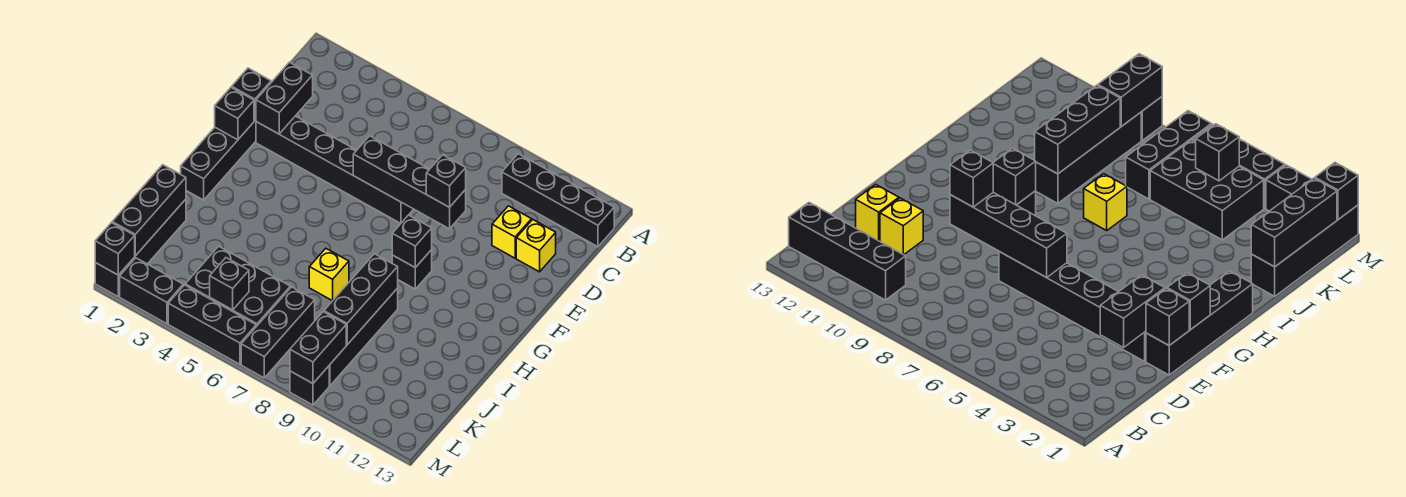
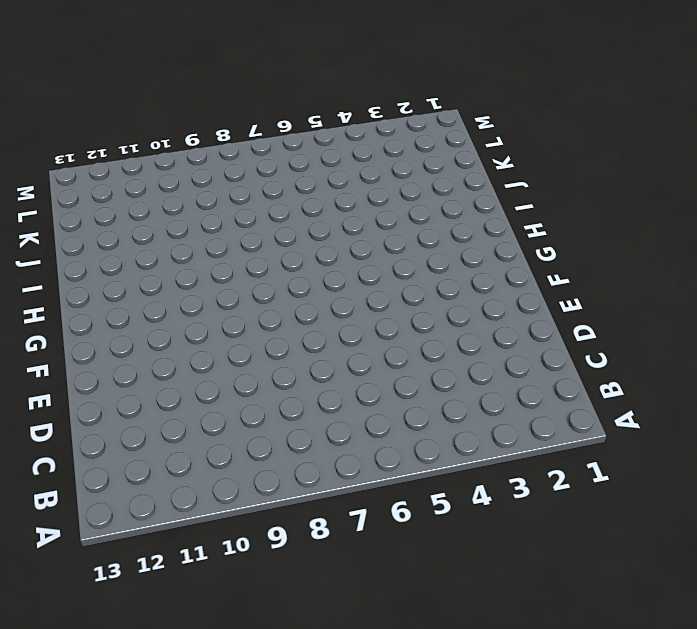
none -> black 1x4 brick [502,154,614,247]
none -> yellow 1x1 brick [492,206,532,258]
none -> yellow 1x1 brick [516,220,556,272]

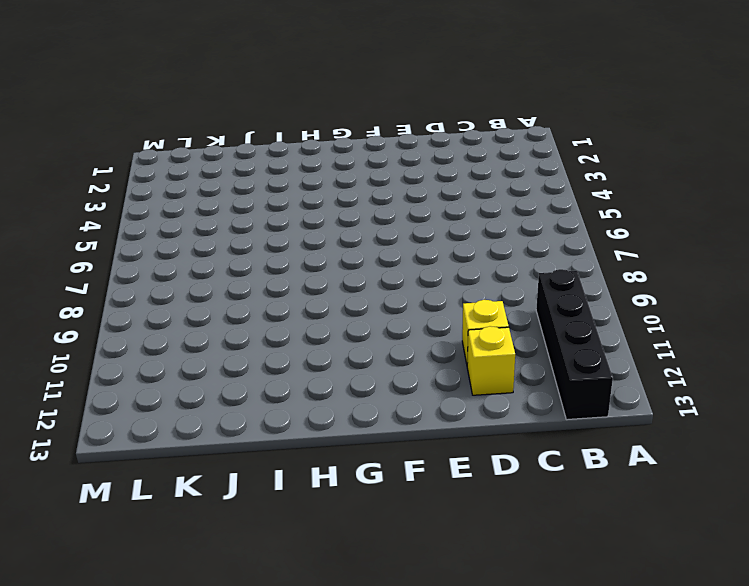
none -> black 1x4 brick [181,120,256,200]
none -> black 1x6 brick [256,116,413,223]
none -> black 1x1 brick [392,250,432,289]

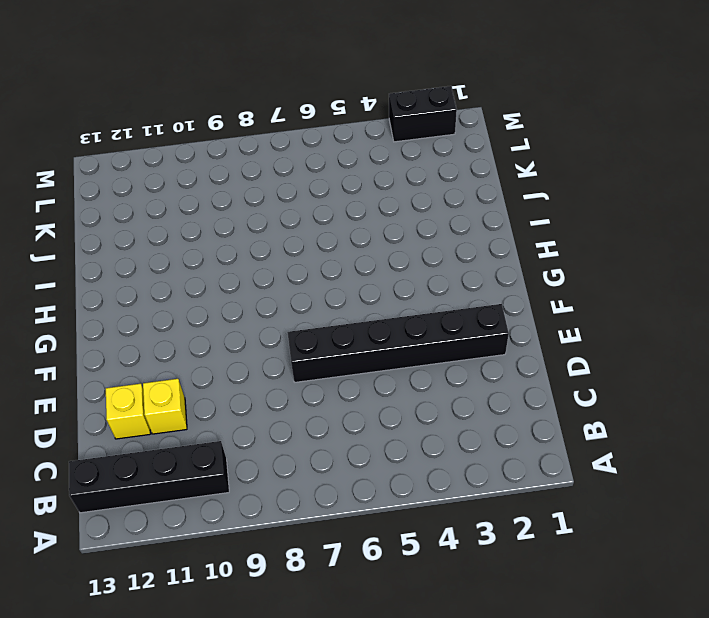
none -> black 1x4 brick [181,120,256,200]
none -> black 1x1 brick [392,250,432,289]
none -> yellow 1x1 brick [309,248,349,301]

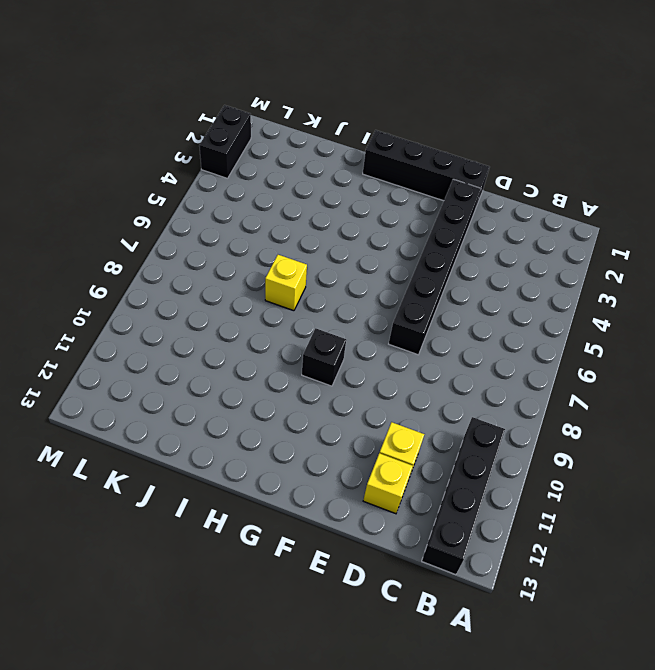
none -> black 1x4 brick [329,288,398,386]
none -> black 1x4 brick [95,199,186,296]
none -> black 2x3 brick [185,246,290,327]

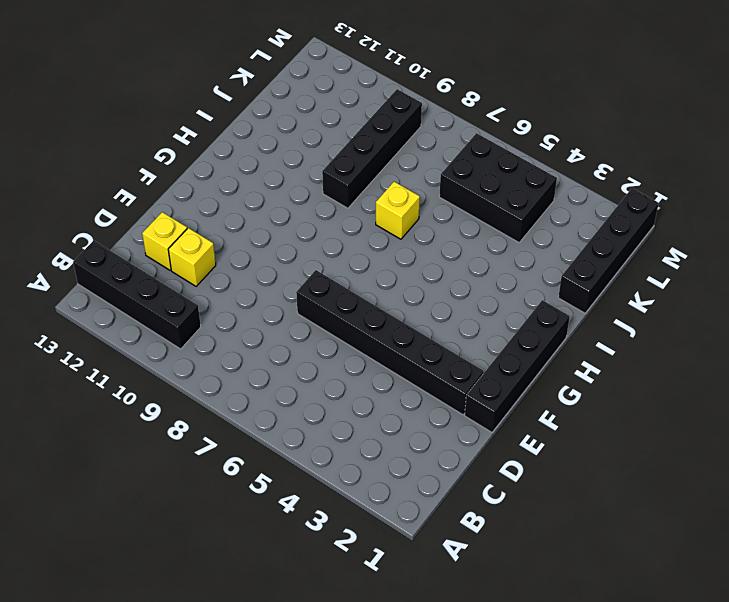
none -> black 1x1 brick [392,250,432,289]
none -> black 1x3 brick [241,287,315,378]
none -> black 1x2 brick [120,258,183,324]

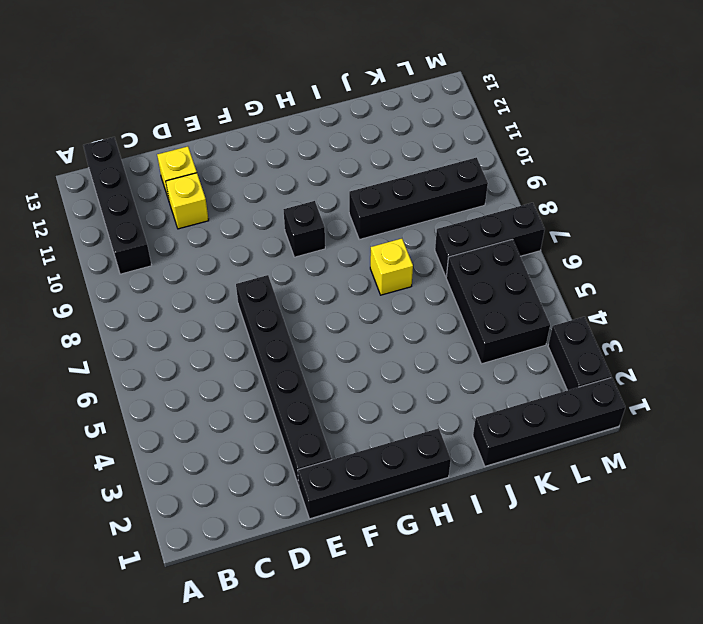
none -> black 1x3 brick [168,285,256,364]
none -> black 1x1 brick [290,366,329,405]
none -> black 1x2 brick [256,62,313,134]

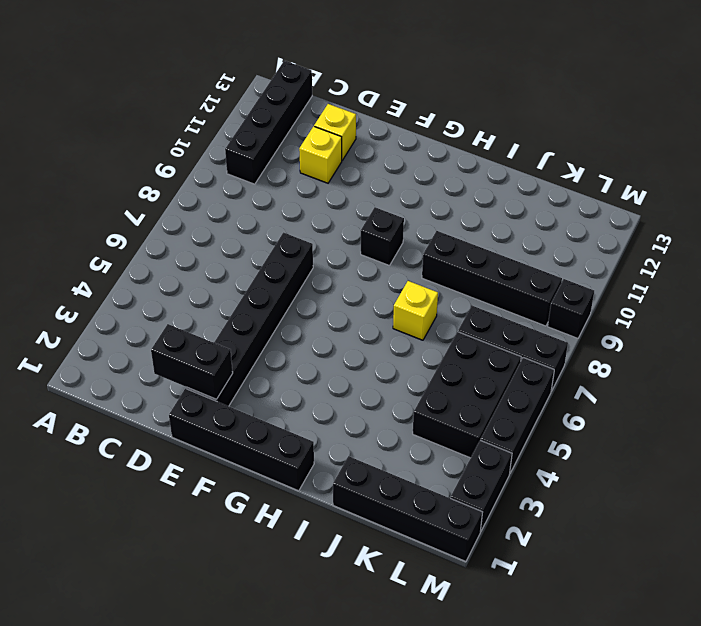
none -> black 1x1 brick [232,68,271,120]
none -> black 1x4 brick [353,136,466,229]
none -> black 1x1 brick [215,87,254,140]

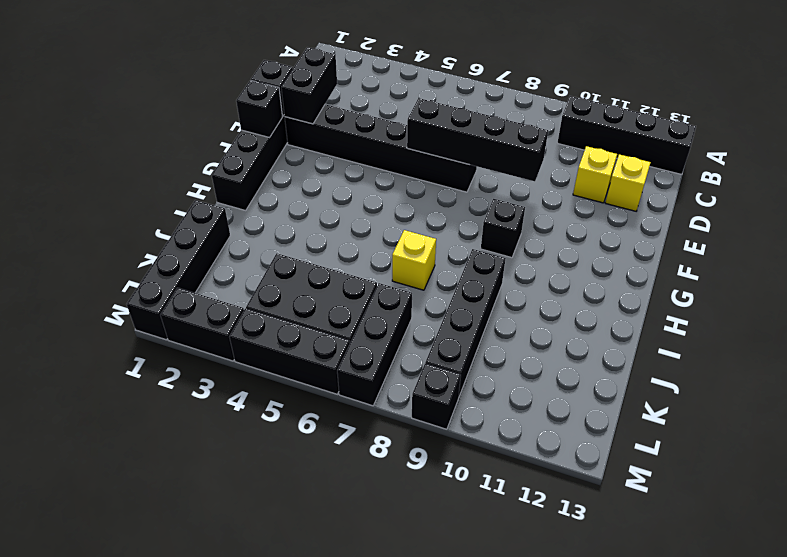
none -> black 1x1 brick [392,215,432,268]
none -> black 1x3 brick [324,254,398,345]
none -> black 1x3 brick [112,165,186,256]

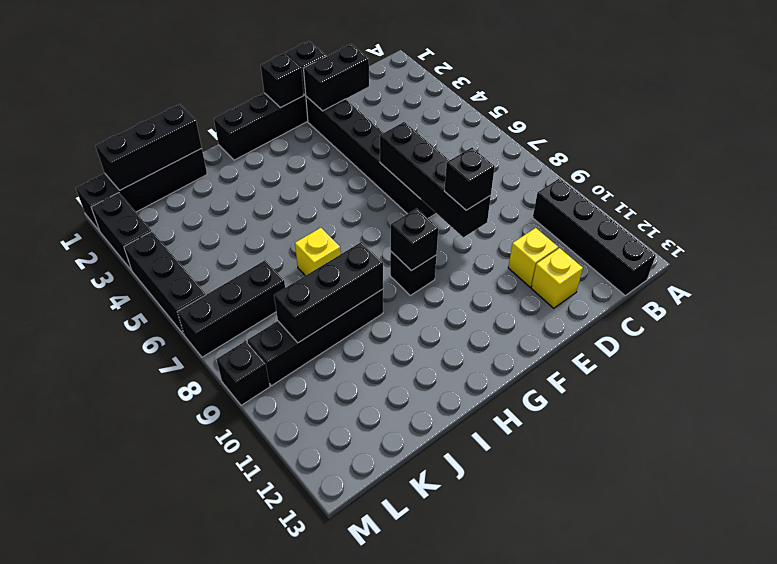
none -> black 2x3 brick [185,246,290,327]
none -> black 1x1 brick [210,258,249,310]
none -> black 1x2 brick [290,312,346,383]

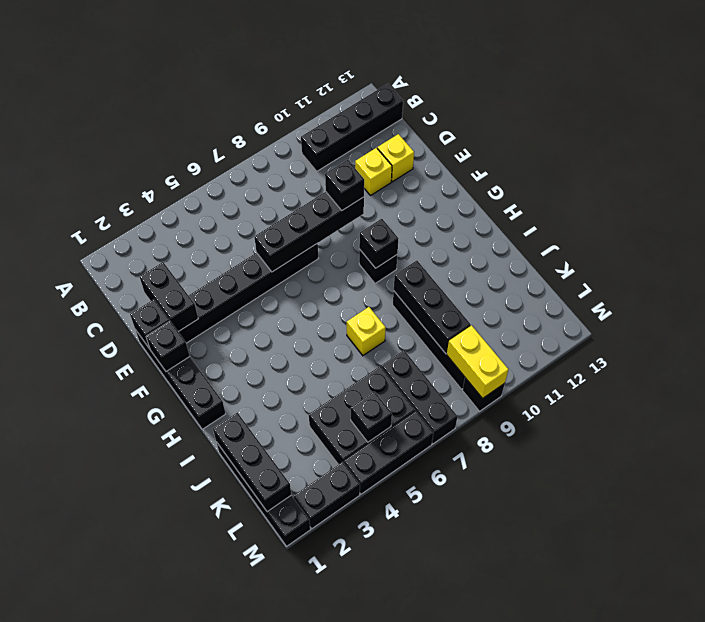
yellow 1x2 brick [447,325,508,398] -> black 1x2 brick [290,312,346,383]
none -> black 1x1 brick [95,223,135,275]

